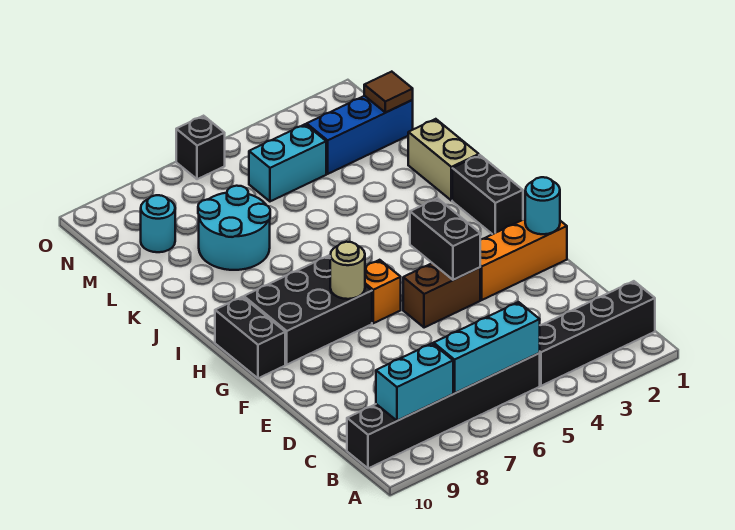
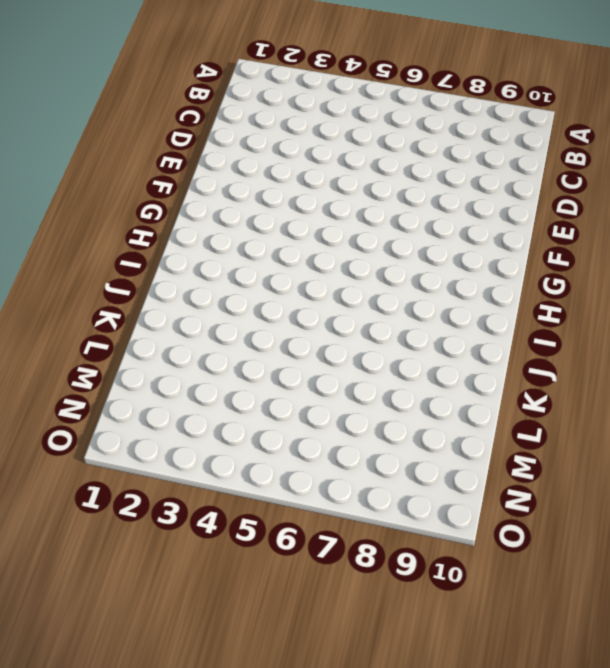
none -> black 1x4 brick [540,281,655,386]
none -> black 1x6 brick [347,353,540,468]
none -> orange 1x3 brick [480,219,567,300]

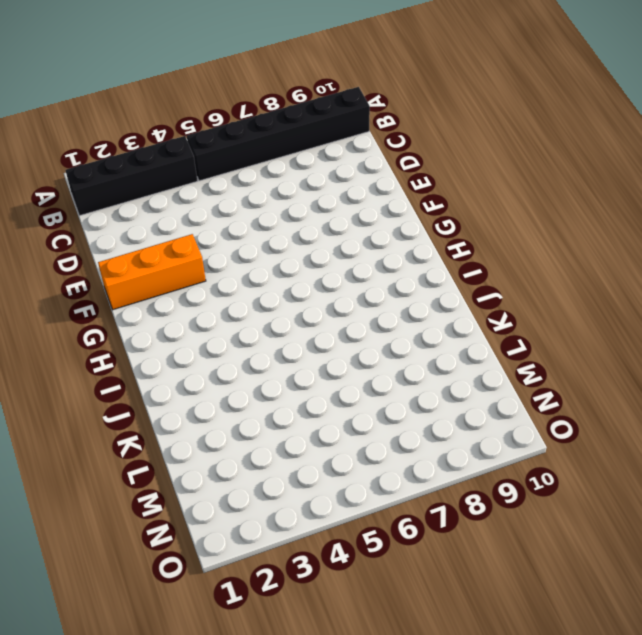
none -> brown 1x2 brick [403,263,480,328]
none -> orange 1x1 brick [365,260,401,323]
none -> black 2x3 brick [244,256,372,364]

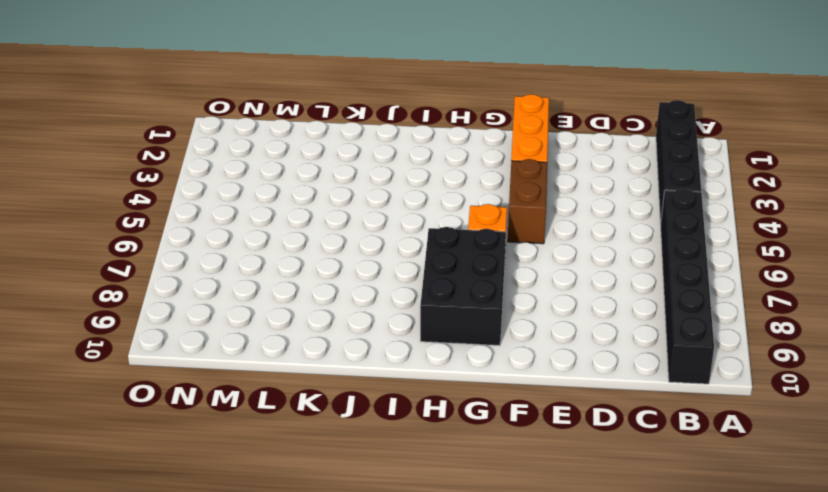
none -> black 1x2 brick [215,297,285,378]
none -> black 1x2 brick [452,155,523,234]
none -> tan 1x2 brick [408,119,479,200]

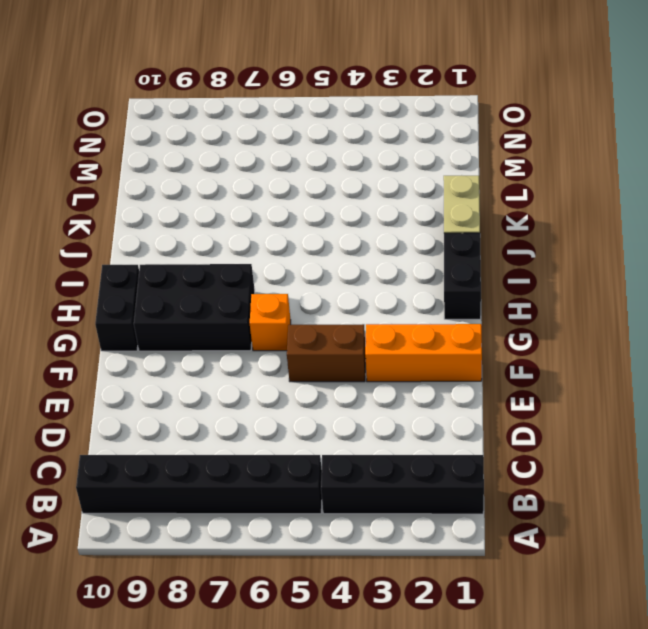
none -> cyan 2x2 round brick [198,186,270,270]
none -> blue 1x3 brick [307,96,413,174]
none -> cyan 1x2 brick [249,124,326,201]

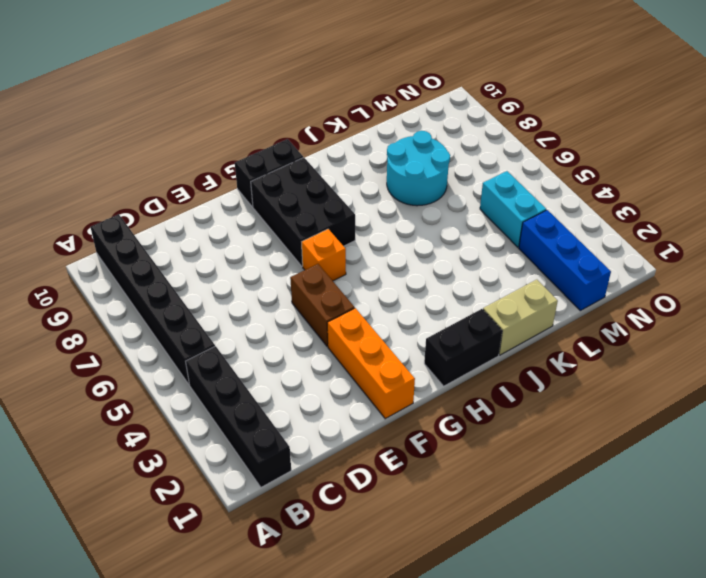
none -> cyan 1x1 round brick [141,195,175,252]
none -> black 1x1 brick [176,116,225,179]
none -> cyan 1x3 brick [434,302,540,393]

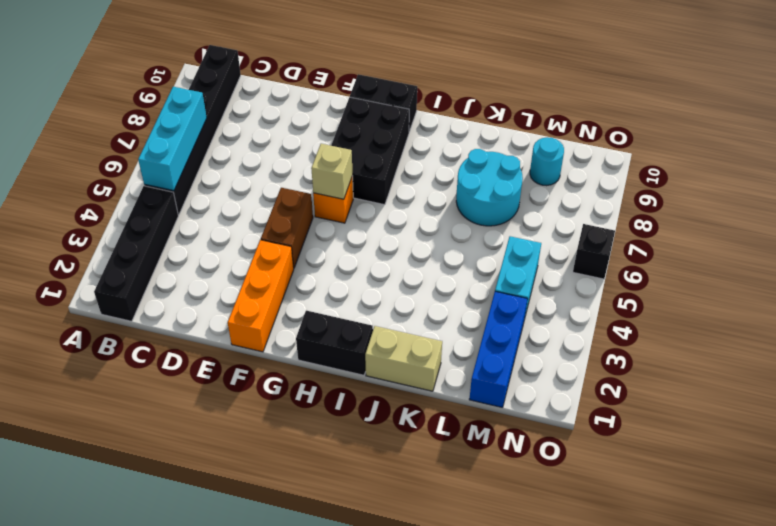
tan 1x1 brick [311,144,353,199] -> none
none -> cyan 1x2 brick [376,343,453,421]
none -> cyan 1x1 round brick [525,177,560,234]
none -> black 1x2 brick [410,198,480,280]

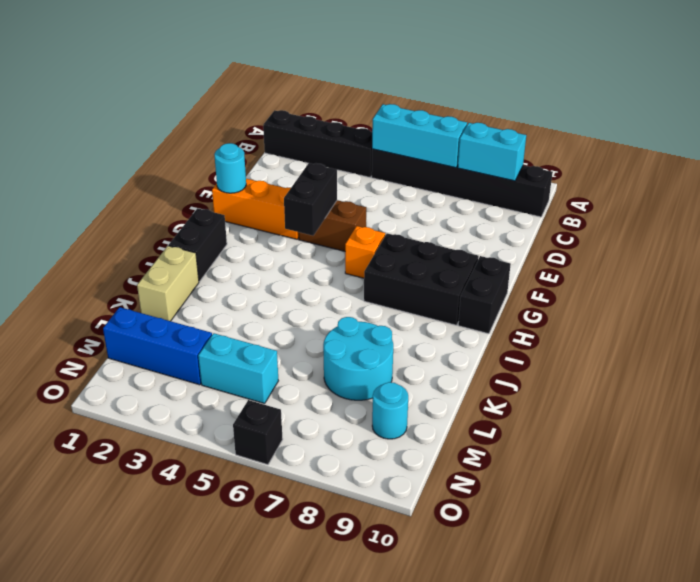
none -> tan 1x1 round brick [330,242,365,299]
none -> brown 1x1 tile [364,72,413,113]

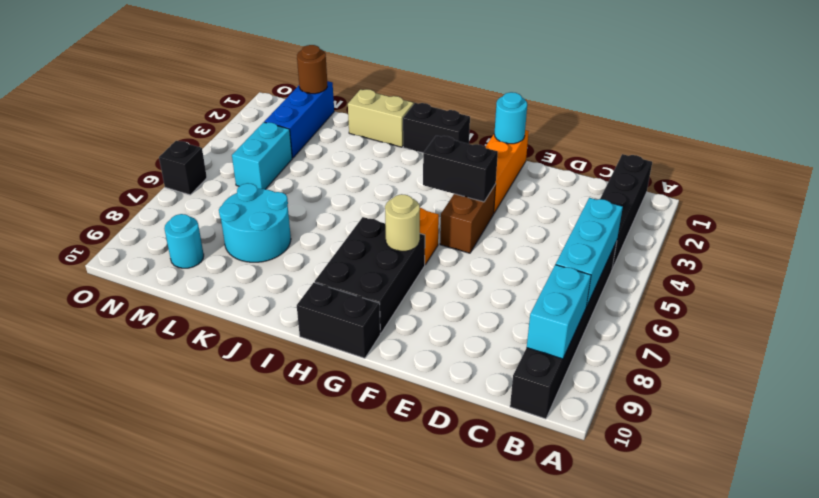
brown 1x1 round brick [297,45,327,94] -> brown 1x1 tile [364,72,413,113]

